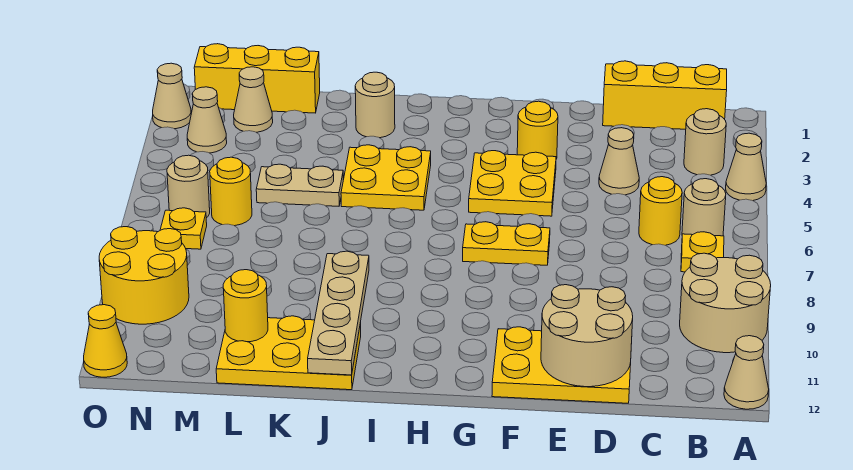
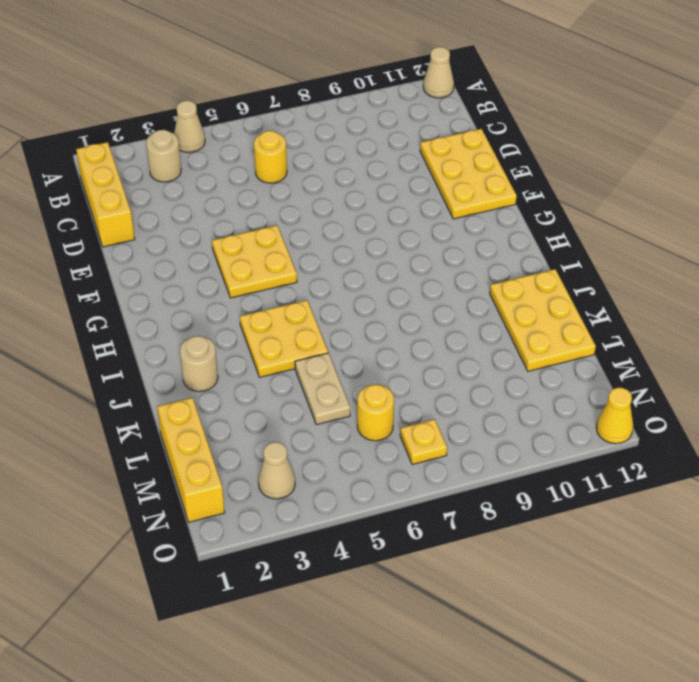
none -> tan 2x2 round brick [680,253,771,353]
none -> tan 1x1 round brick [682,179,726,236]
none -> yellow 1x1 plate [681,232,724,272]

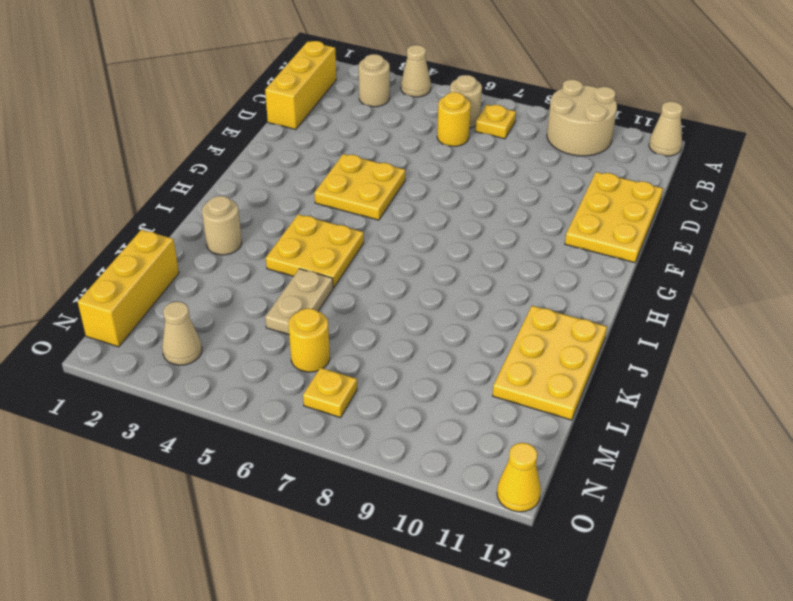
none -> tan 1x1 cone [599,128,639,195]
none -> yellow 1x1 round brick [517,101,558,159]
none -> yellow 1x2 plate [463,222,550,265]

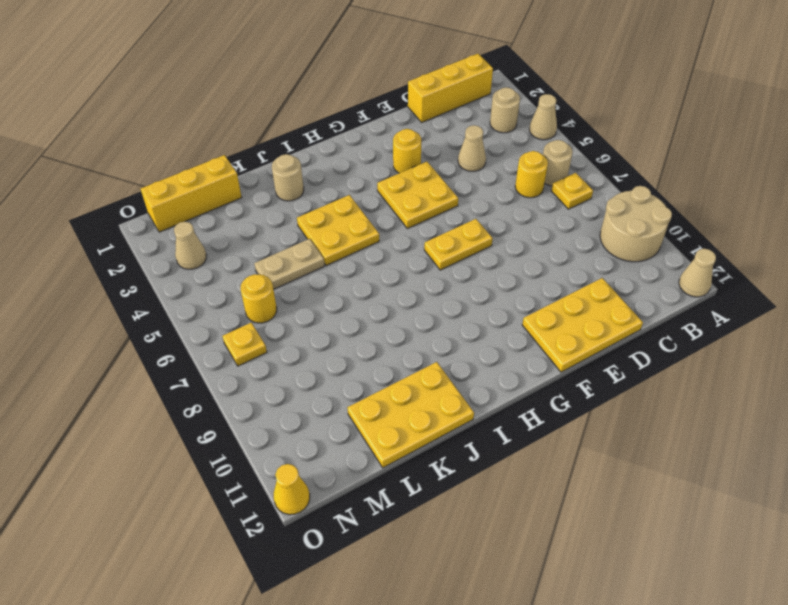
none -> tan 1x1 cone [234,67,273,132]
none -> tan 1x1 round brick [167,155,210,218]
none -> yellow 2x2 round brick [99,227,189,324]

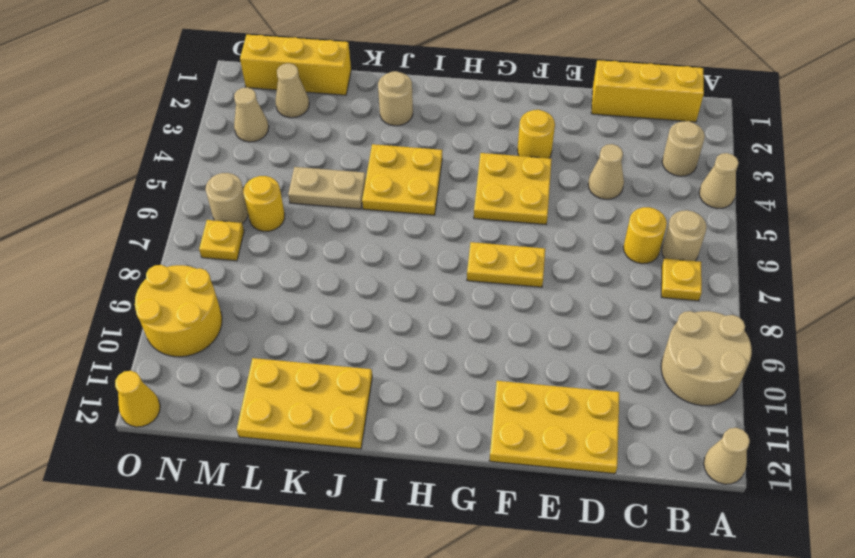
none -> tan 1x1 cone [153,63,191,129]
none -> tan 2x2 round brick [541,285,633,387]
none -> tan 1x4 plate [308,251,369,375]

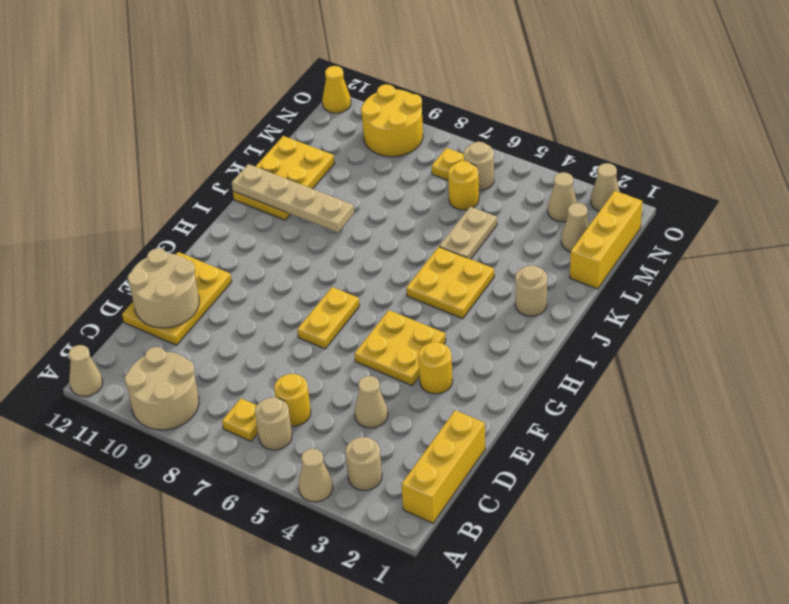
none -> yellow 1x1 round brick [223,270,268,342]

